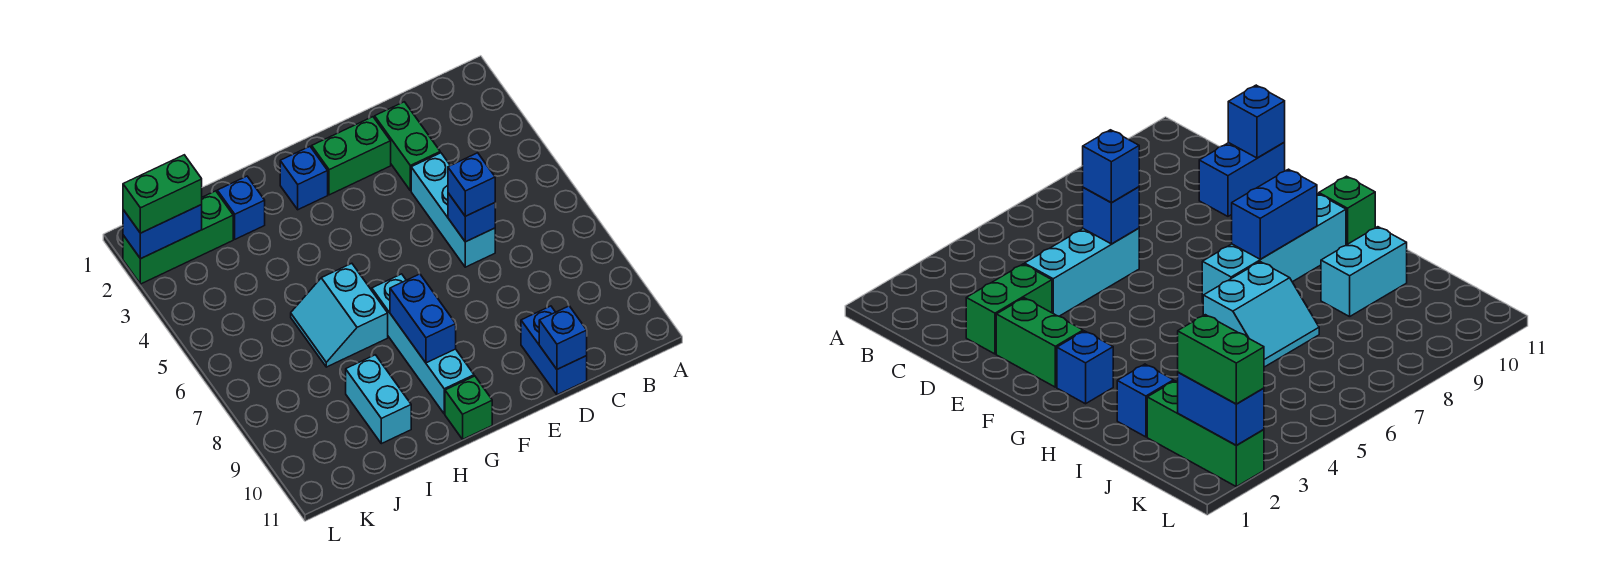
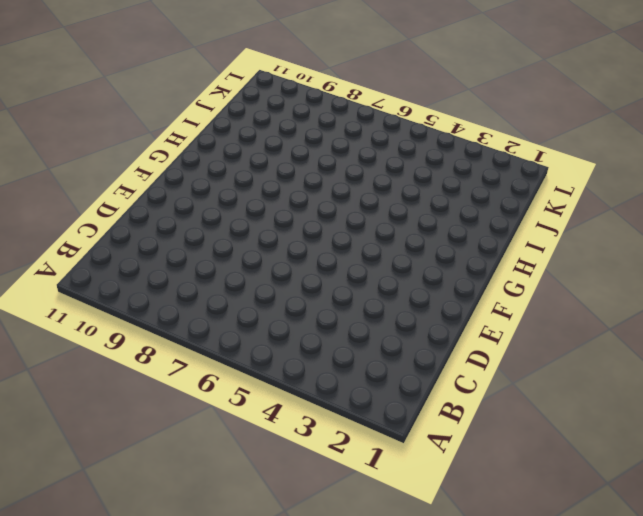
none -> green 1x2 brick [375,102,440,191]
none -> cyan 1x3 brick [411,153,495,267]
none -> blue 1x2 brick [521,306,587,395]

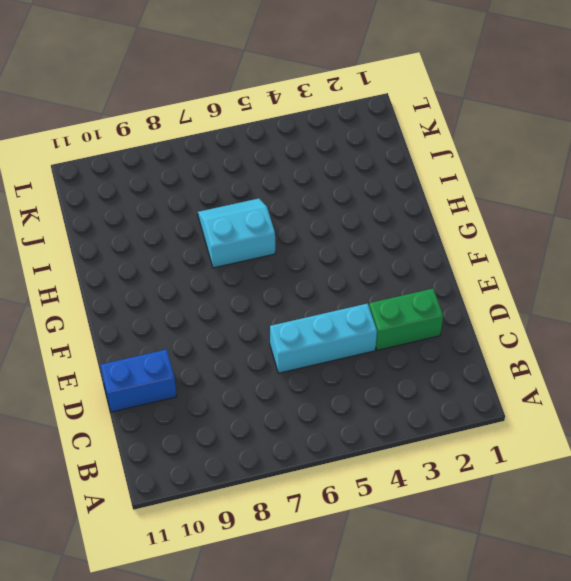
none -> green 1x2 brick [312,117,391,195]
none -> blue 1x1 brick [280,147,328,210]
none -> cyan 1x4 brick [372,274,474,414]

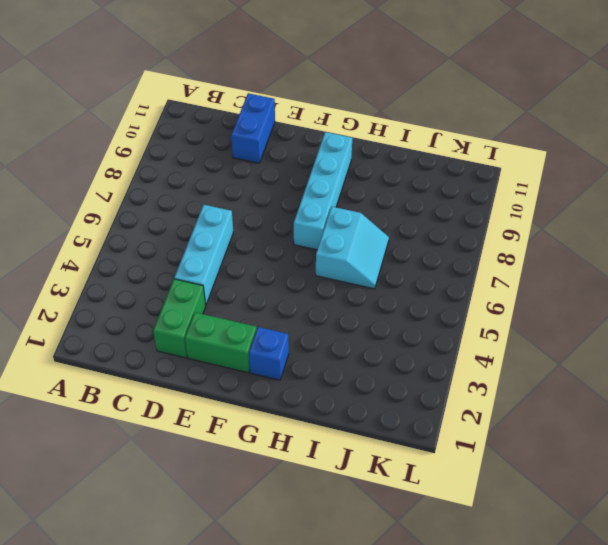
none -> green 1x1 brick [445,376,492,439]
none -> blue 1x1 brick [217,176,265,239]
none -> cyan 1x2 brick [346,355,411,444]

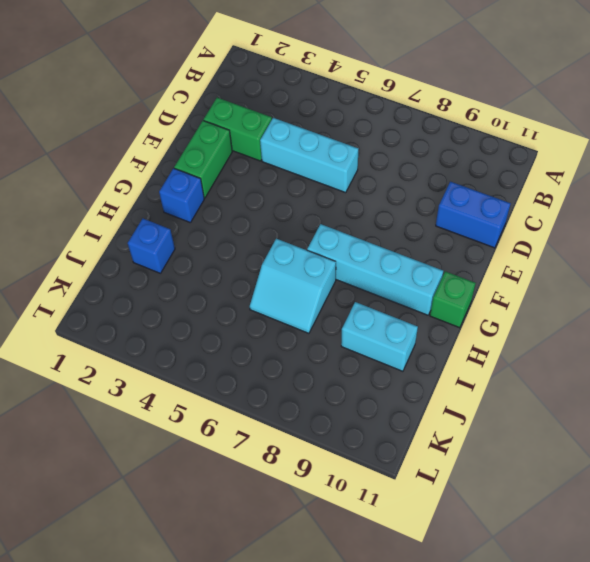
none -> green 1x3 brick [123,191,233,284]
none -> blue 1x1 brick [448,193,495,242]
none -> blue 1x1 brick [539,306,587,369]

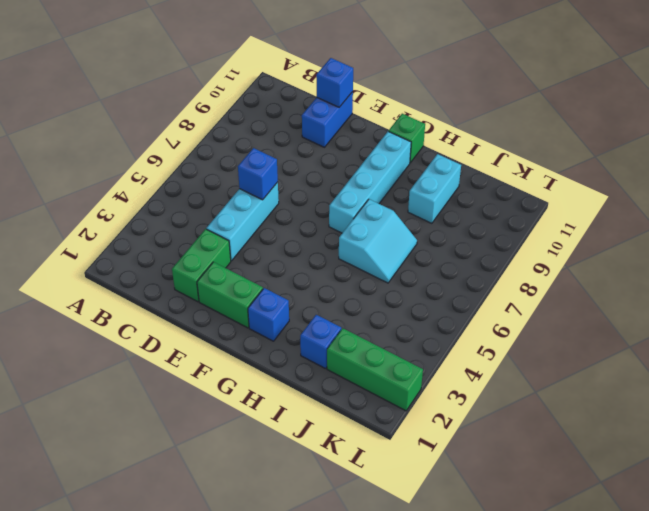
none -> blue 1x2 brick [390,274,456,363]
none -> blue 1x2 brick [123,205,202,259]
none -> blue 1x1 brick [448,153,495,216]

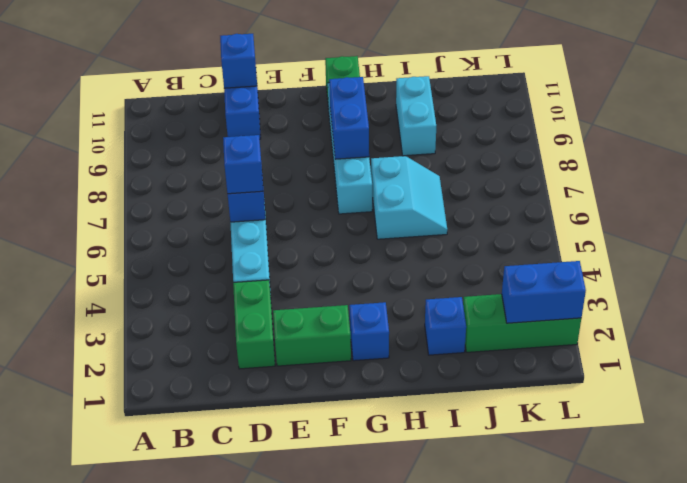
none -> green 1x2 brick [123,155,202,233]

